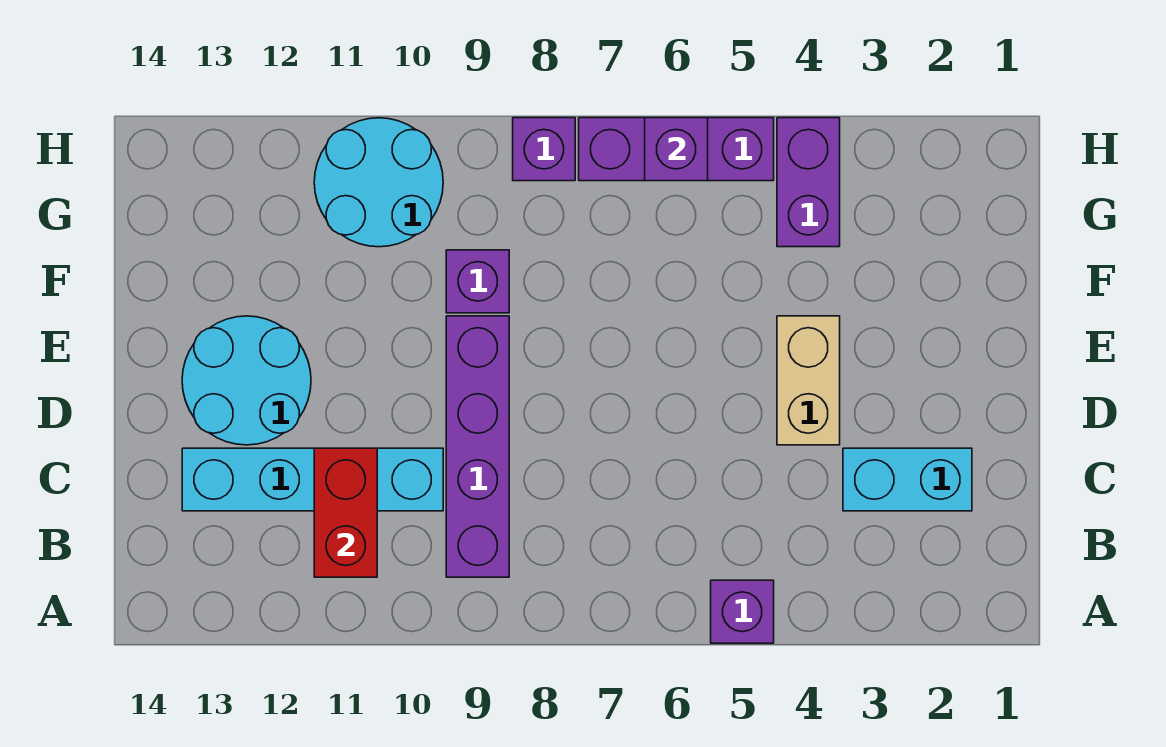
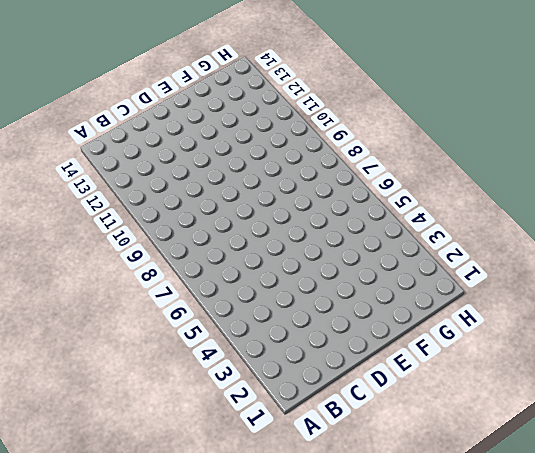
none -> purple 1x1 brick [711,580,774,643]
none -> purple 1x4 brick [446,316,509,577]
none -> cyan 1x2 brick [843,448,972,511]

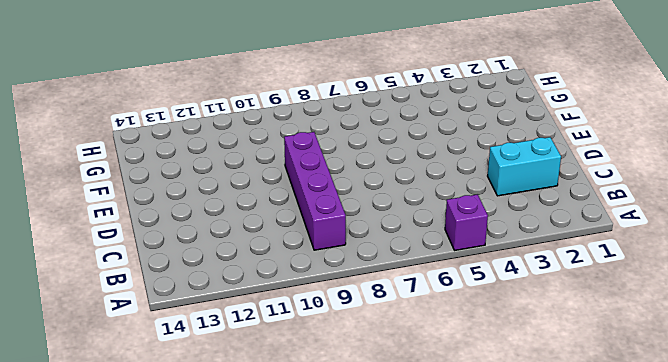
none -> cyan 1x4 brick [182,448,443,511]
none -> tan 1x2 brick [777,316,840,445]
none -> cyan 2x2 round brick [182,316,311,445]

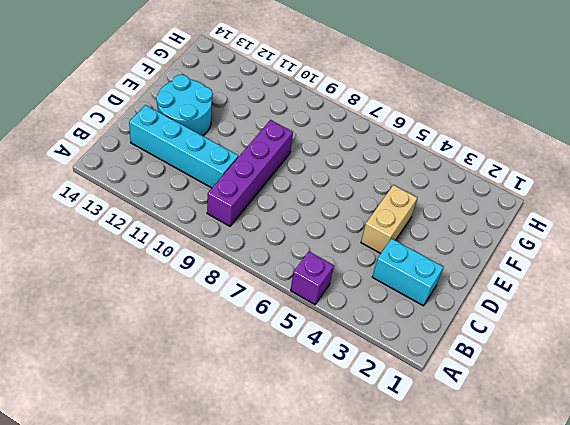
none -> purple 1x1 brick [446,250,509,313]
none -> purple 1x2 brick [777,118,840,247]
none -> cyan 2x2 round brick [314,118,443,247]

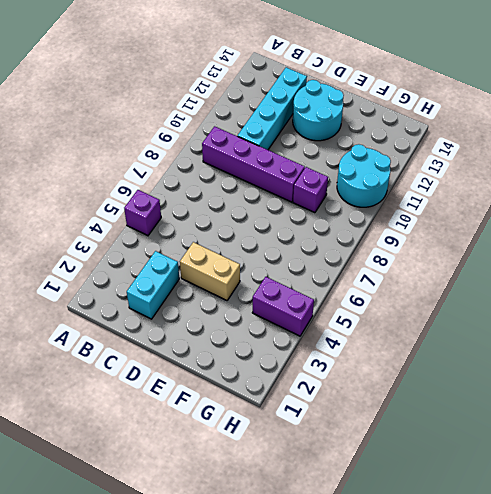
none -> purple 1x3 brick [579,118,774,181]
none -> purple 1x1 brick [513,118,575,181]
none -> red 1x2 brick [314,448,377,577]

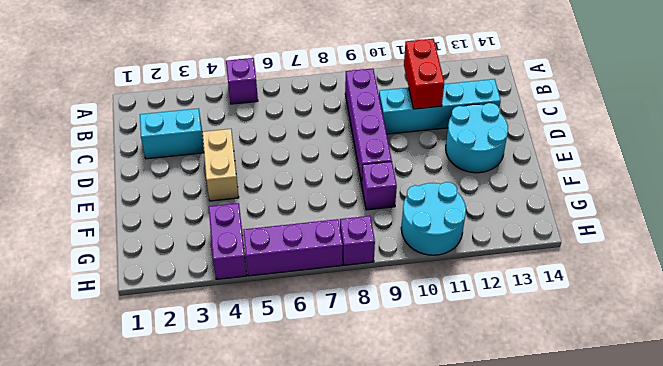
none -> purple 1x1 brick [645,118,708,181]

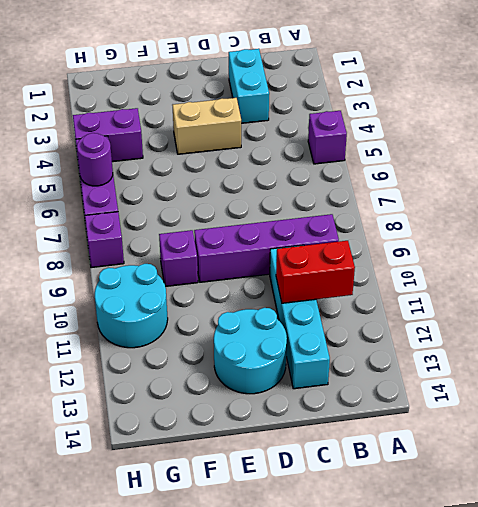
purple 1x1 round brick [77,133,113,186] -> purple 1x1 brick [645,118,708,181]

